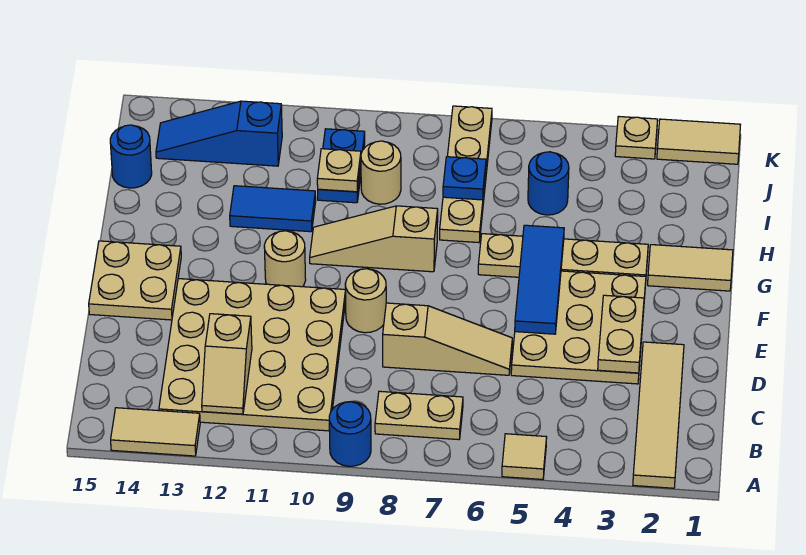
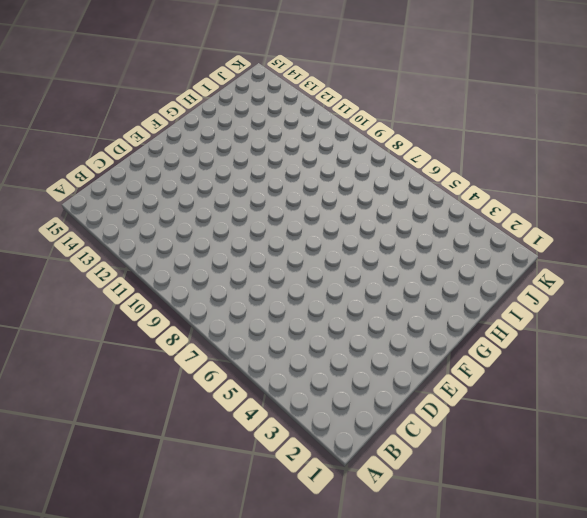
none -> tan 1x4 tile [633,342,684,488]
none -> tan 1x1 tile [502,434,547,479]
none -> blue 1x1 round brick [329,402,371,466]

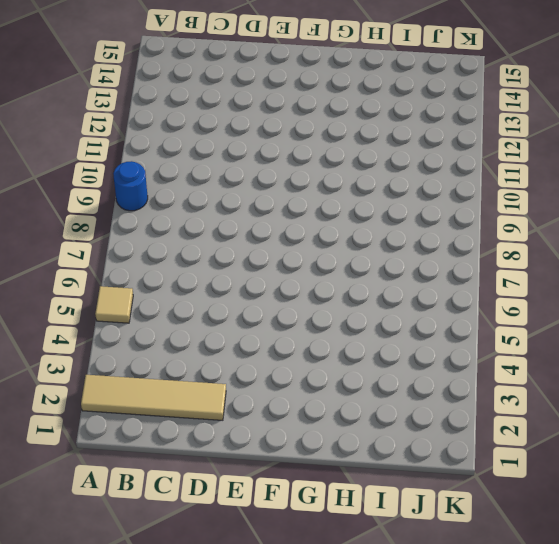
none -> tan 1x2 tile [111,408,200,456]
none -> tan 1x2 plate [375,391,463,440]
none -> tan 4x4 plate [159,279,346,431]

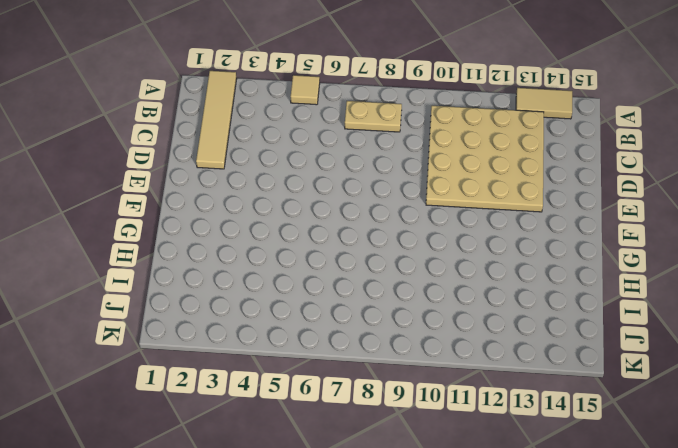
none -> blue 1x1 round brick [329,402,371,466]
none -> tan 3x3 plate [511,271,646,384]
none -> tan 1x3 slope [383,303,512,375]

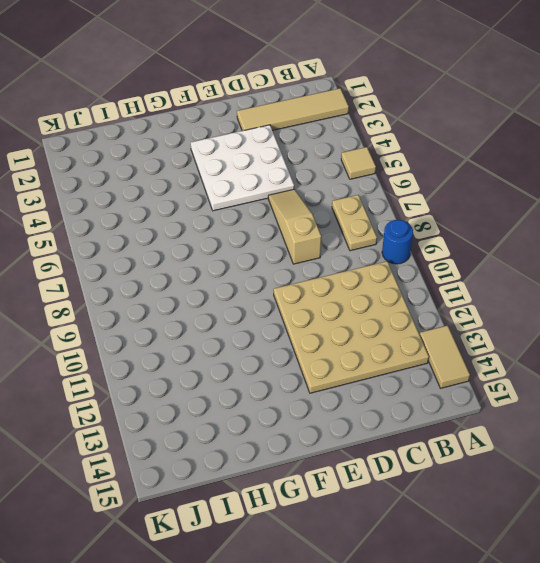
white 3x3 plate [191,125,294,211] -> tan 3x3 plate [511,271,646,384]
none -> tan 1x1 round brick [345,269,386,333]
none -> tan 2x2 plate [89,241,181,320]
none -> tan 1x1 round brick [264,231,306,287]

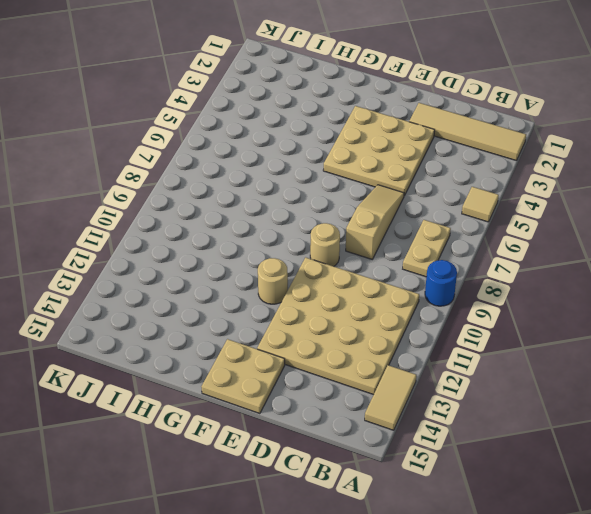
none -> tan 1x2 tile [648,245,733,291]
none -> tan 1x4 plate [478,234,648,277]
none -> tan 1x3 slope [310,206,438,272]

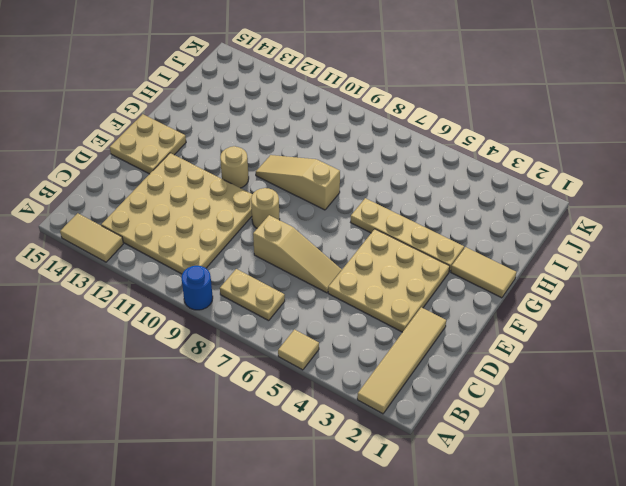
none -> tan 1x4 plate [440,106,492,243]
none -> blue 1x2 tile [230,186,316,232]
none -> blue 1x1 round brick [528,152,569,215]

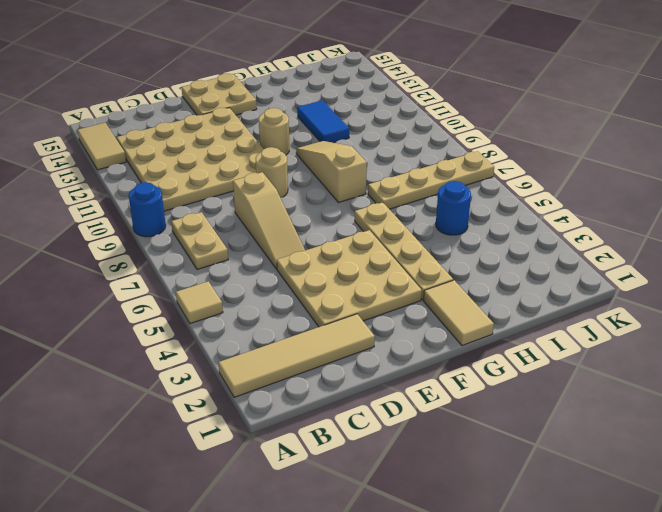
none -> tan 1x1 round brick [361,141,401,204]
none -> blue 1x2 plate [318,129,365,203]
none -> blue 1x1 round brick [110,125,152,188]

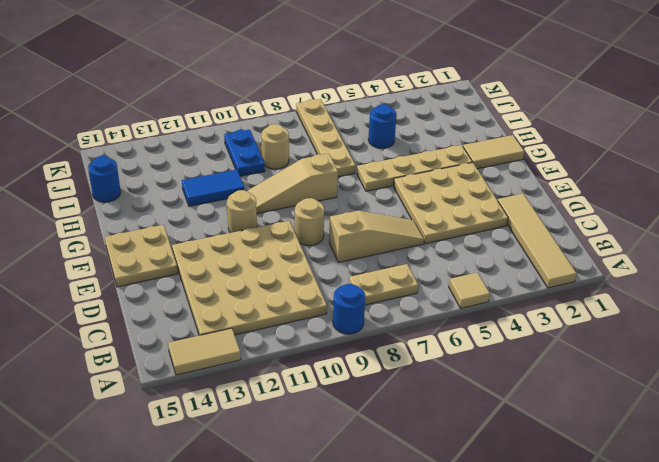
none -> blue 1x3 slope [156,101,282,166]
none -> tan 1x2 tile [657,119,740,164]
none -> tan 1x1 plate [615,116,658,159]

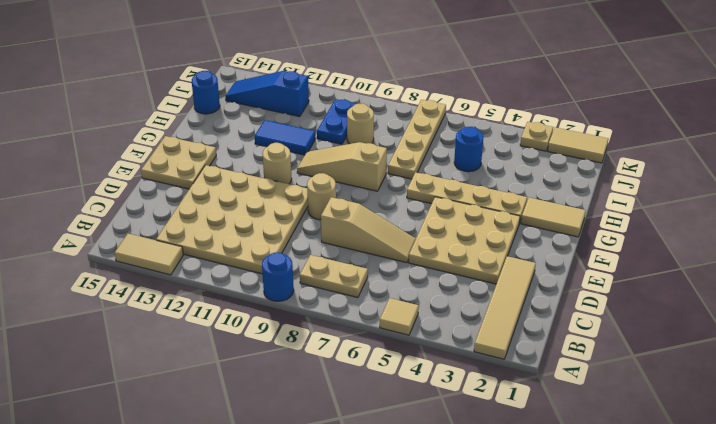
none -> tan 1x2 slope [202,314,252,414]
none -> tan 1x2 plate [598,295,644,373]
none -> blue 1x3 tile [515,225,564,334]

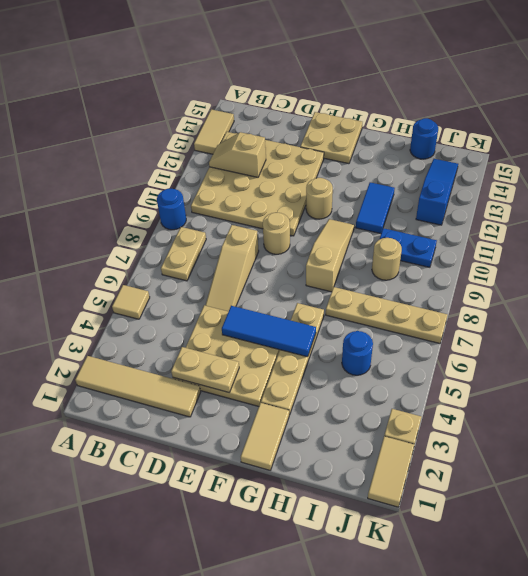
none -> blue 1x1 plate [443,157,486,200]
none -> tan 1x1 plate [317,149,361,192]

